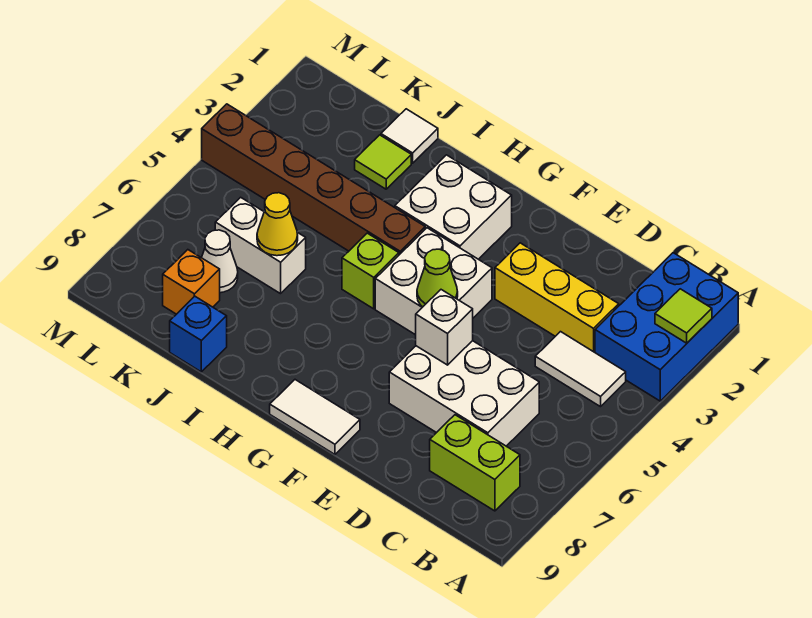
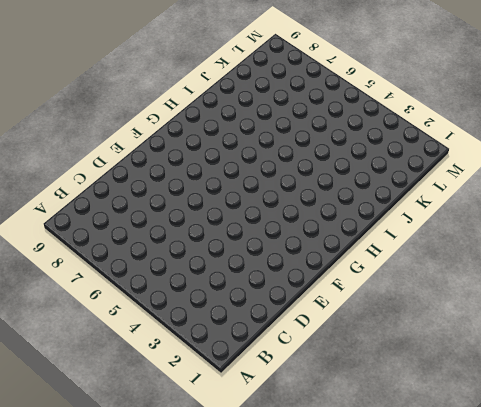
none -> blue 2x3 brick [595,253,738,401]
none -> white 1x2 tile [535,332,626,407]
none -> lime 1x2 brick [430,415,520,511]

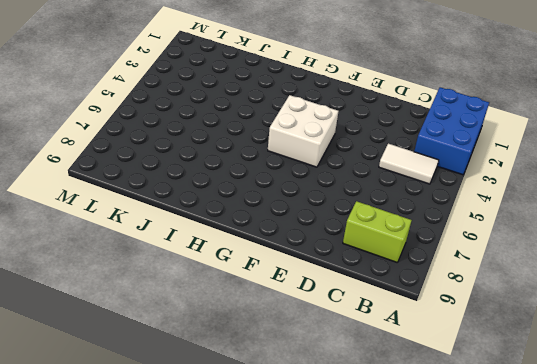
none -> yellow 1x3 brick [495,243,619,352]
none -> white 2x3 brick [389,341,539,446]
none -> white 1x2 tile [270,380,360,454]

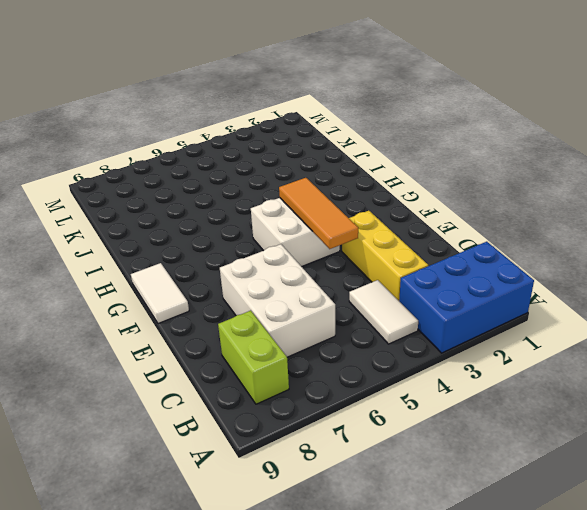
orange 1x3 tile [279,178,358,249] -> none
none -> white 2x2 brick [395,155,512,259]
none -> brown 1x6 brick [202,104,425,255]
none -> lime 1x1 brick [342,233,399,309]

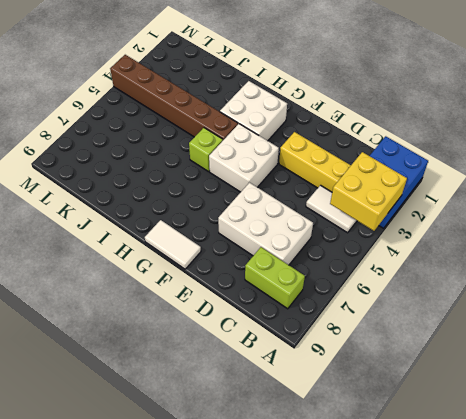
yellow 2x2 brick [330,152,407,231] -> none
none -> white 1x1 tile [381,109,438,163]
none -> lime 1x1 tile [355,135,411,189]
none -> white 1x2 brick [215,197,306,294]

